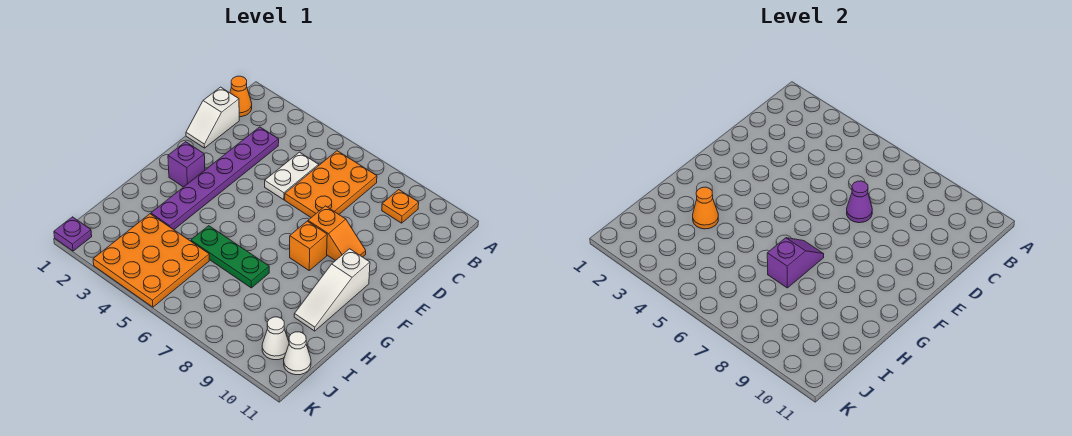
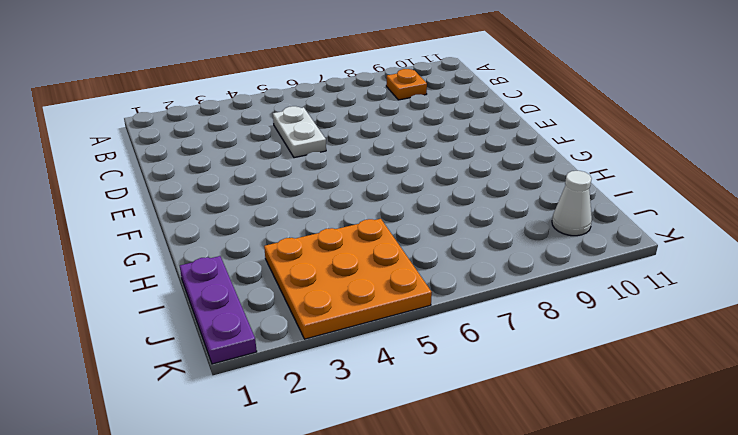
purple 1x3 plate [180,256,257,364] -> purple 1x1 plate [54,217,92,251]
none -> orange 1x1 cone [230,76,252,117]
none -> orange 2x3 plate [285,151,377,217]
none -> white 1x2 slope [186,87,239,148]

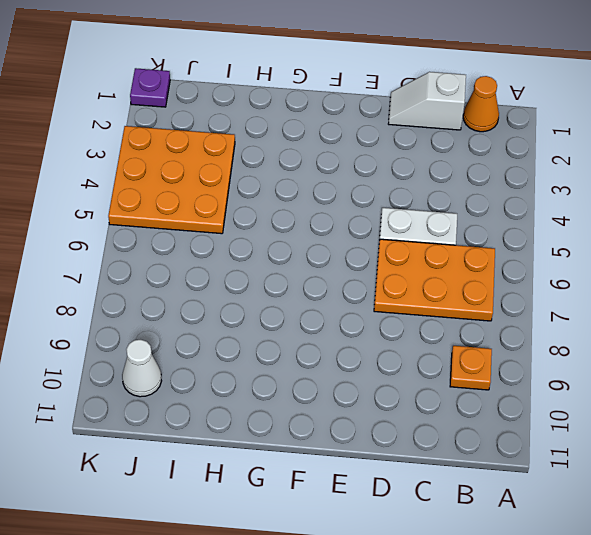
none -> purple 1x6 plate [151,127,279,230]
none -> orange 1x2 slope [308,206,366,261]
none -> purple 1x1 brick [168,142,205,187]

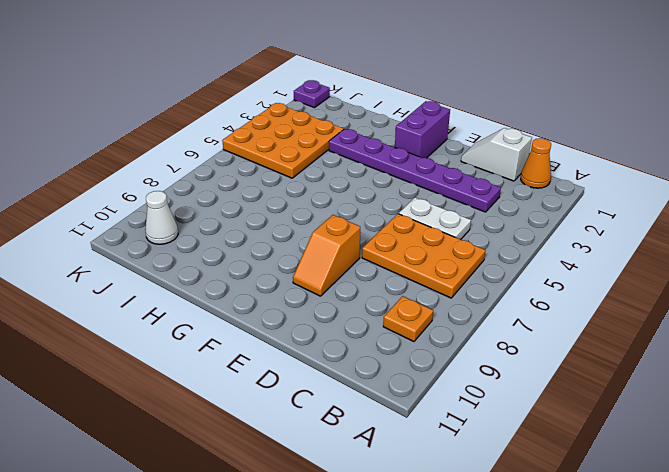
purple 1x2 brick [395,101,450,158] -> purple 1x1 brick [168,142,205,187]
none -> orange 1x1 brick [290,221,327,270]
none -> white 1x3 slope [294,249,370,331]
none -> green 1x3 plate [191,226,269,288]

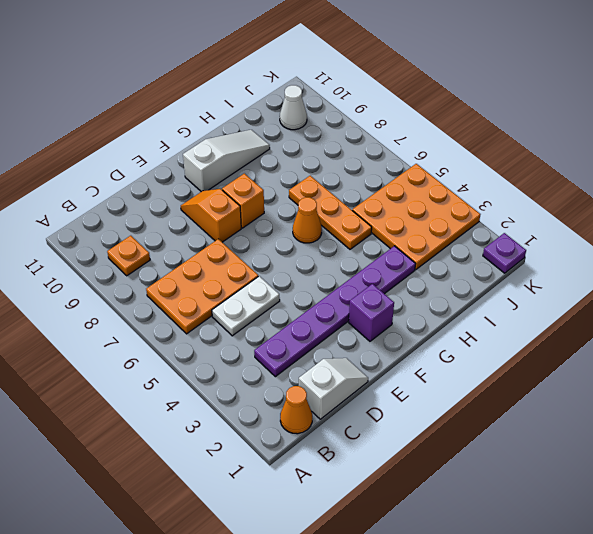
orange 1x1 cone [293,197,322,243] -> orange 1x1 cone moved to [693,187,718,229]
orange 1x3 plate [289,176,372,249] -> green 1x3 plate [191,226,269,288]
none -> white 1x1 cone [284,332,311,375]
none -> purple 1x1 cone [847,181,872,223]
none -> purple 1x2 slope [767,238,824,288]

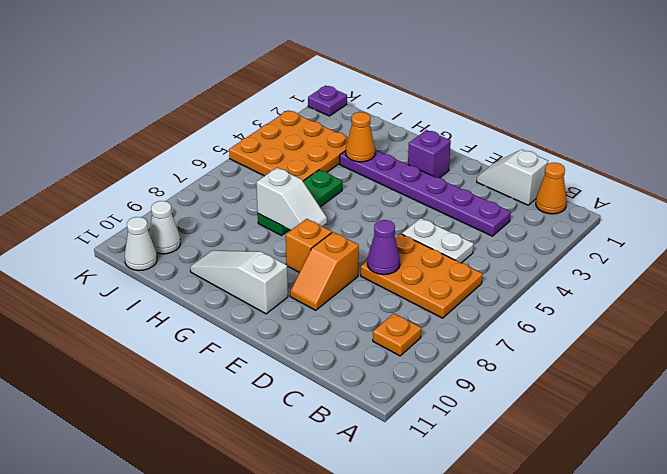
white 1x2 slope [256,168,327,230] -> purple 1x2 slope [767,238,824,288]

